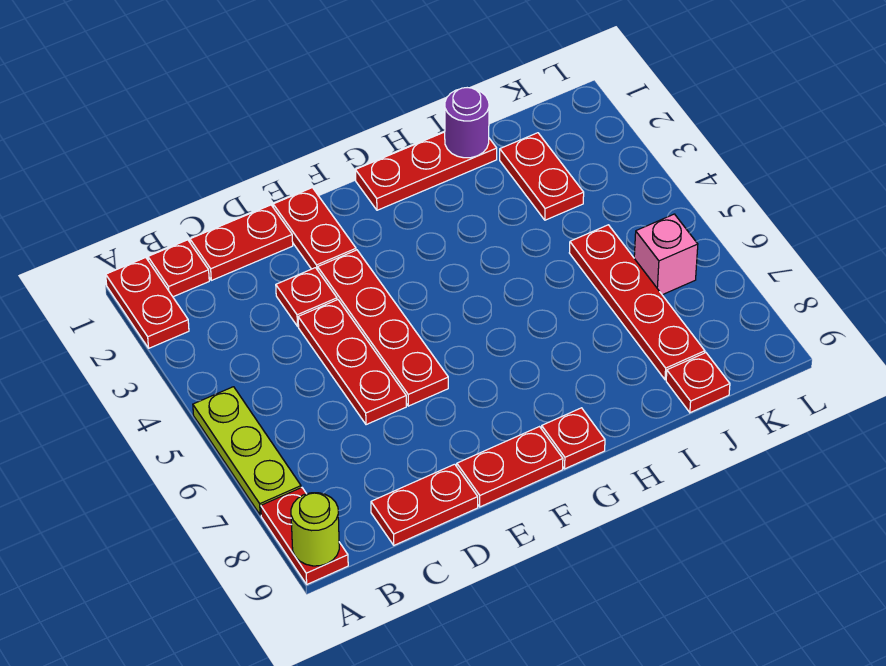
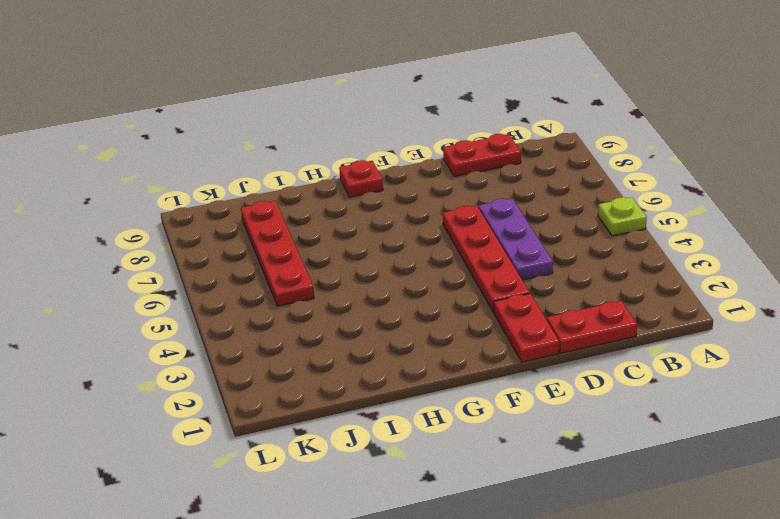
lime 1x1 plate [598,197,647,236] -> lime 1x3 plate [193,387,301,515]
purple 1x3 plate [479,199,553,280] -> red 1x3 plate [298,300,406,425]
none -> red 1x2 plate [106,258,189,348]
none -> red 1x2 plate [261,488,348,584]
none -> red 1x1 plate [148,240,209,297]

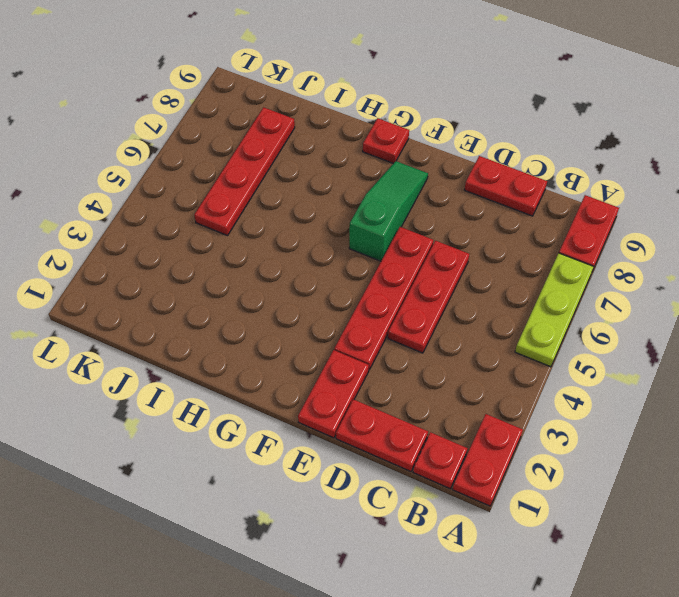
green 1x3 slope [349,161,428,261] -> none
none -> red 1x1 plate [276,268,337,326]
none -> red 1x2 plate [457,427,563,507]
none -> red 1x3 plate [355,132,497,210]

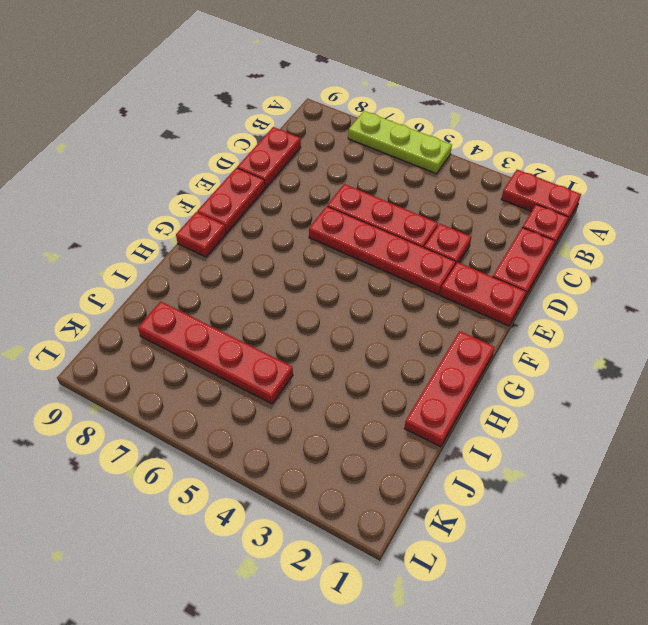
none -> red 1x2 plate [261,488,348,584]
none -> red 1x2 plate [500,133,584,220]
none -> red 1x1 plate [666,353,730,413]

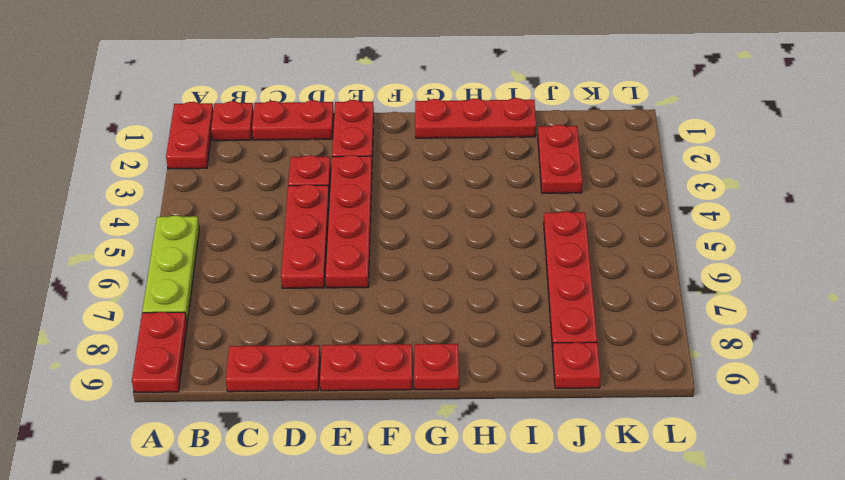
none -> pink 1x1 brick [634,214,698,295]
none -> lime 1x1 round brick [291,493,339,566]
none -> purple 1x1 round brick [445,88,489,158]

